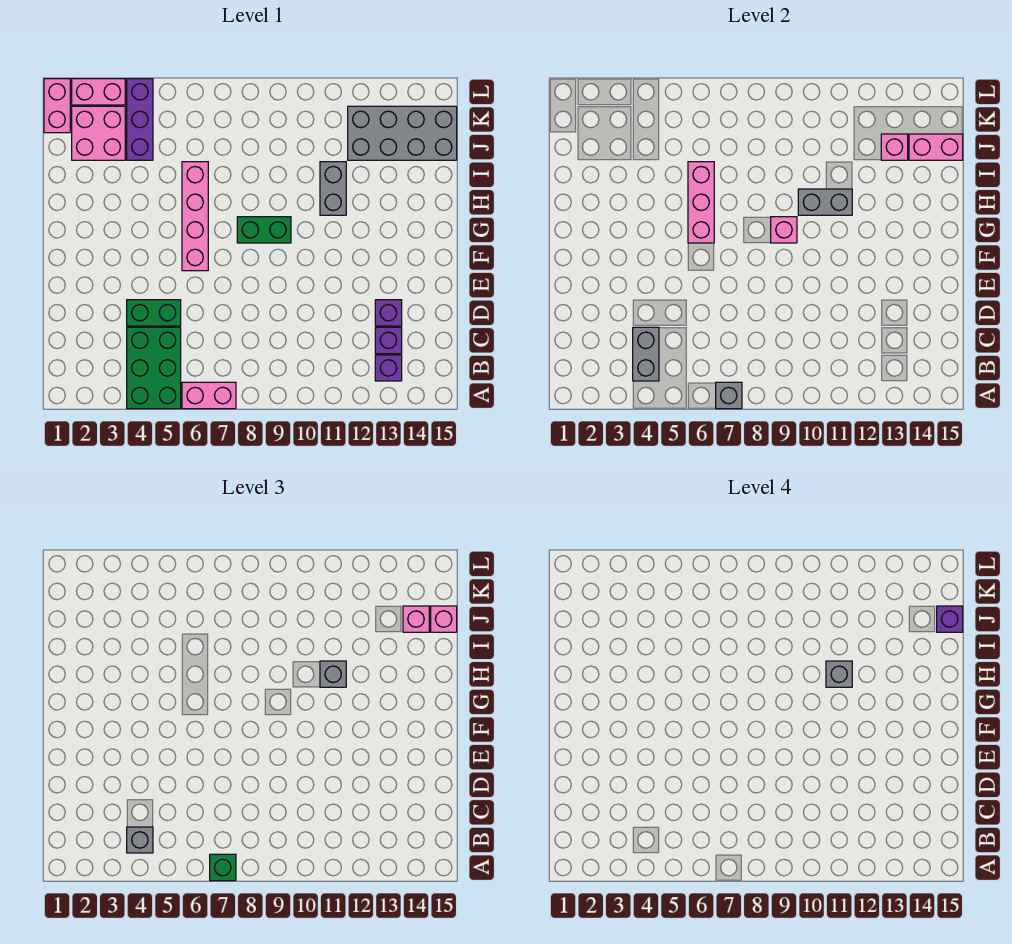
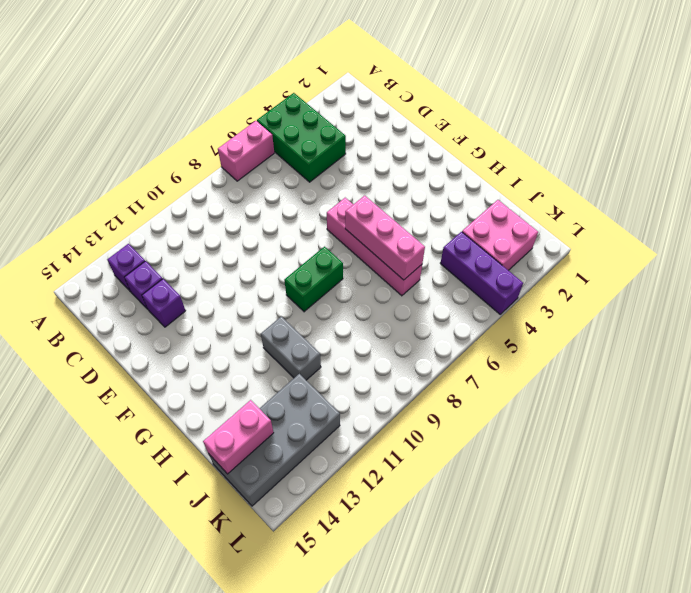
none -> green 1x2 brick [127,300,181,326]
none -> pink 1x2 brick [44,79,70,133]
none -> pink 1x2 brick [72,79,125,105]

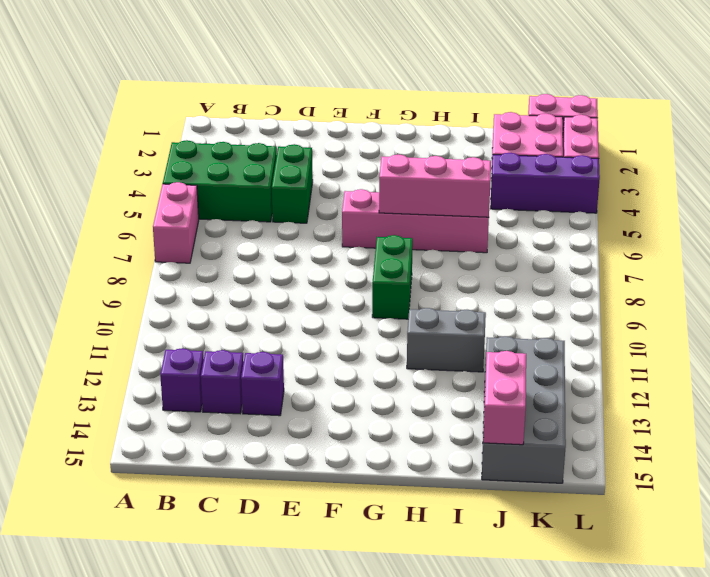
none -> grey 1x1 brick [716,382,742,409]
none -> grey 1x2 brick [633,327,659,381]
none -> pink 1x1 brick [771,217,797,243]

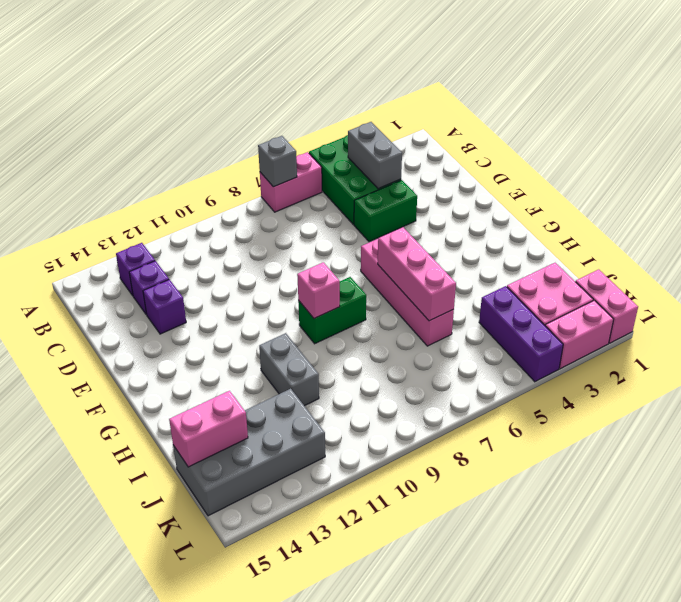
none -> grey 1x2 brick [798,189,852,215]
none -> pink 1x1 brick [881,134,908,160]
none -> green 1x1 brick [210,854,236,881]

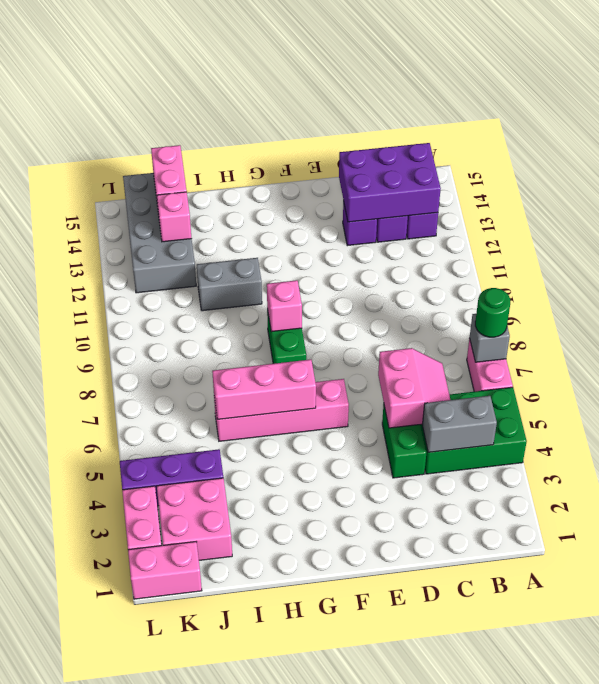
green 1x1 round brick [475,288,510,337] -> green 1x1 brick [210,854,236,881]
purple 2x3 brick [339,143,441,222] -> none
pink 2x2 slope [378,348,450,428] -> none
none -> grey 1x2 brick [798,189,852,215]
none -> grey 1x1 brick [127,827,153,853]
none -> grey 1x1 brick [320,661,346,687]

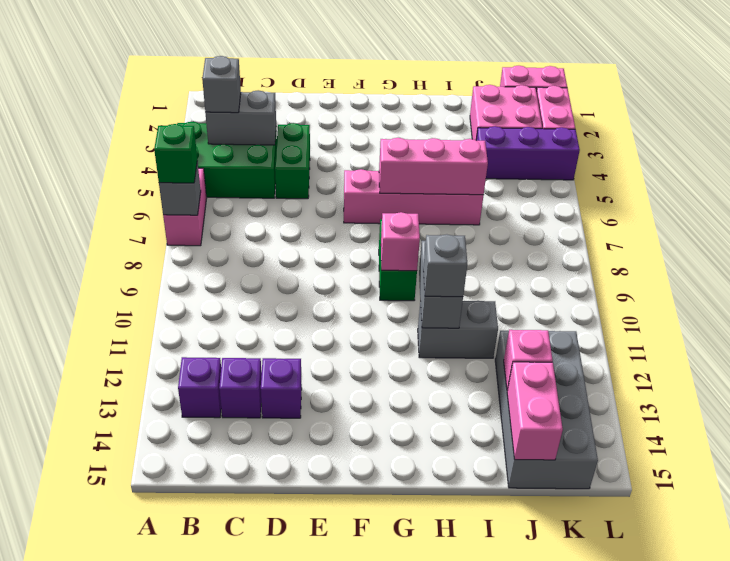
none -> pink 1x1 brick [403,606,429,632]
none -> pink 1x1 brick [431,606,457,632]
none -> grey 1x1 brick [826,661,852,687]

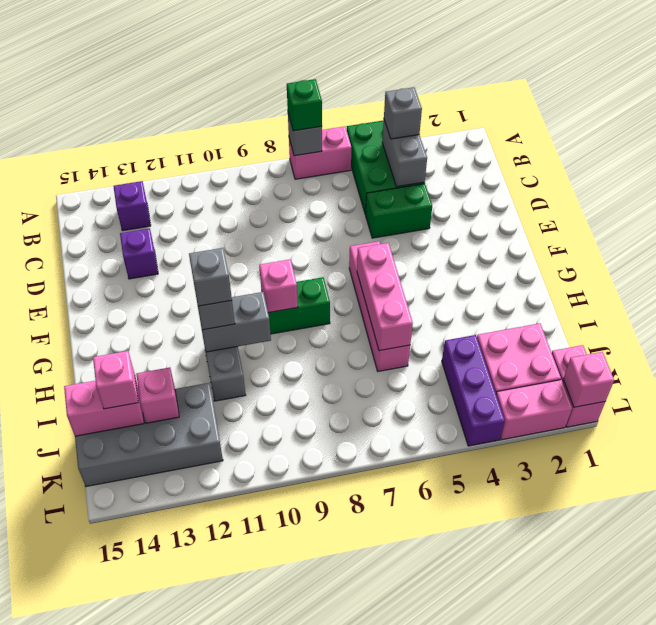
pink 1x1 brick [563,352,614,407] -> pink 1x1 brick moved to [431,606,457,632]
none -> purple 1x1 brick [375,327,402,354]
none -> purple 1x1 brick [937,606,963,632]

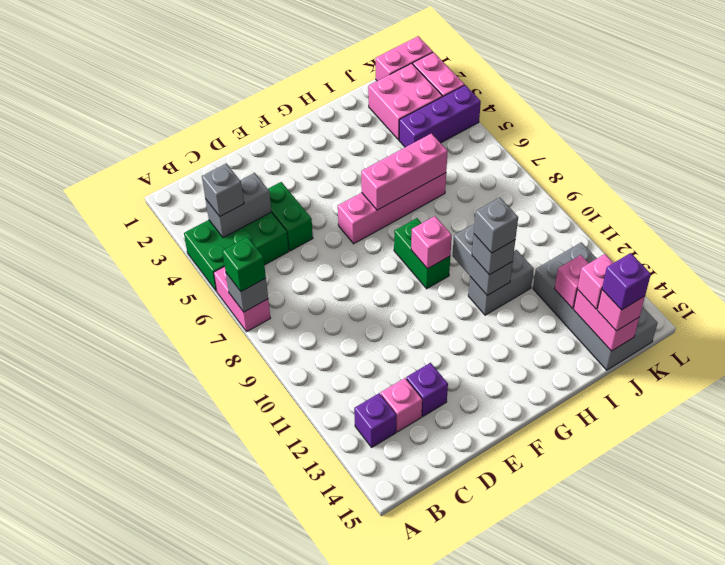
pink 1x1 brick [381,378,422,432] -> purple 1x1 brick [375,327,402,354]

